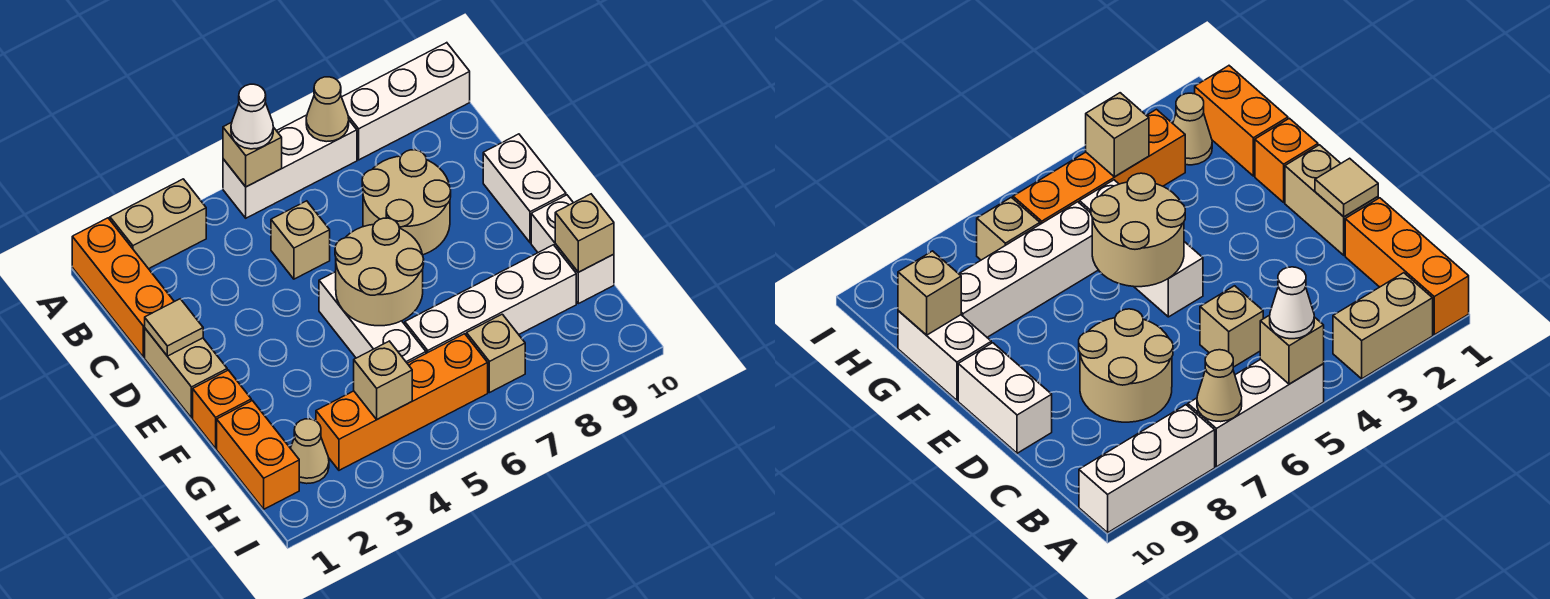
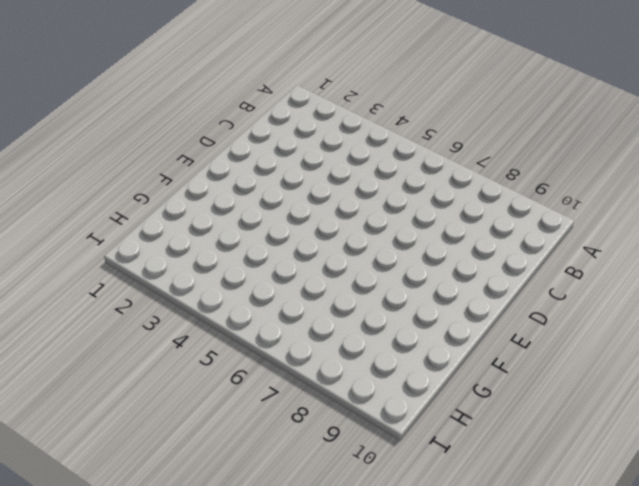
none -> orange 1x3 brick [72,218,174,357]
none -> tan 1x2 brick [110,179,206,269]
none -> white 1x3 brick [223,115,357,218]

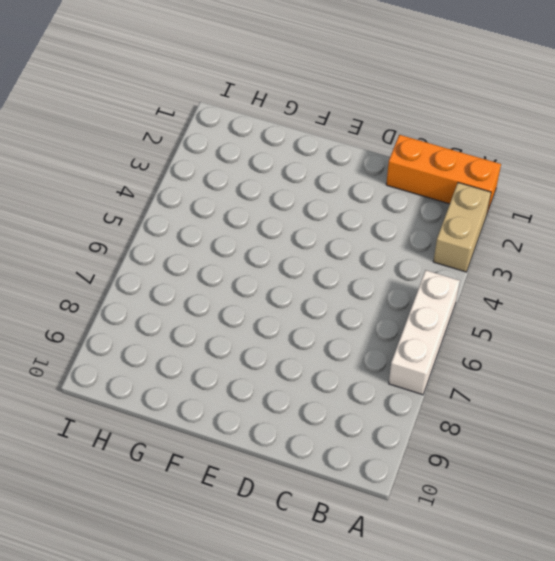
none -> white 1x3 brick [342,43,470,160]
none -> tan 1x1 brick [271,201,330,279]
none -> tan 2x2 round brick [362,150,451,255]

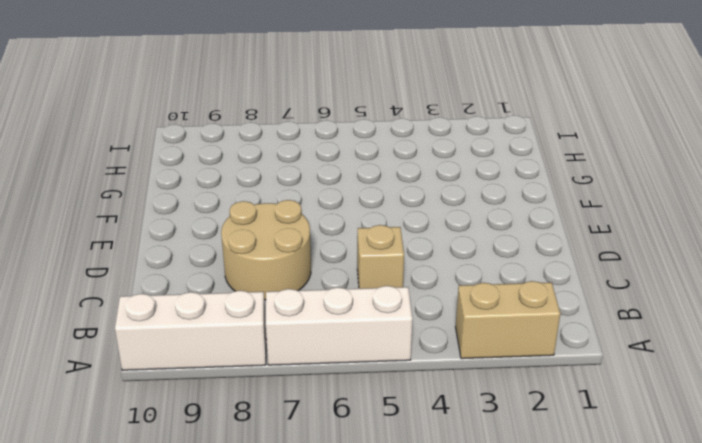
none -> orange 1x3 brick [72,218,174,357]
none -> tan 1x2 brick [145,329,227,418]
none -> white 1x2 brick [483,134,566,243]

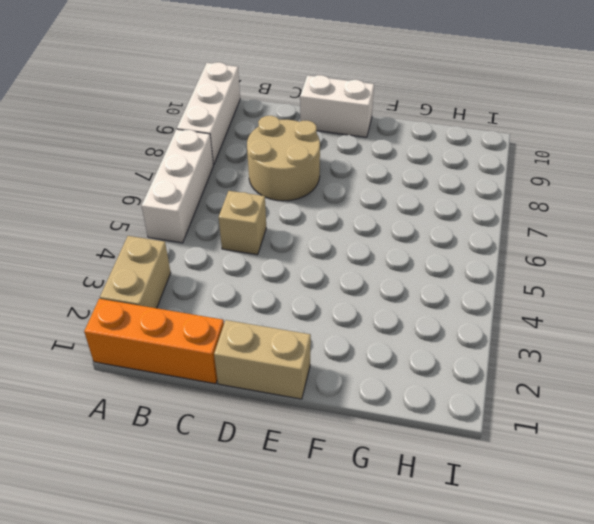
none -> white 1x3 brick [319,272,426,363]
none -> orange 1x1 brick [193,370,251,448]
none -> white 1x2 brick [531,195,614,304]

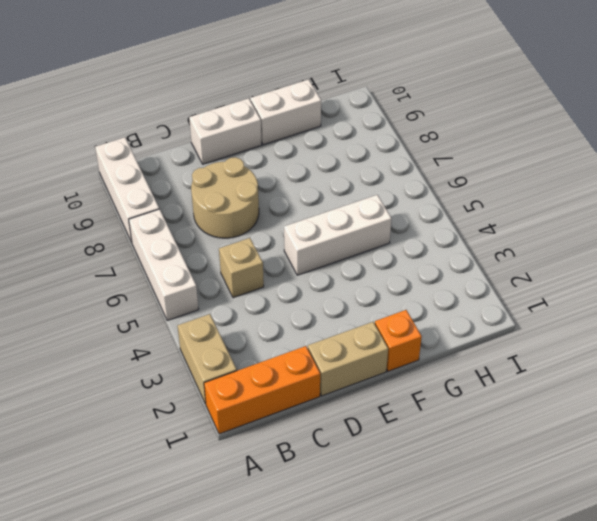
none -> orange 1x2 brick [217,401,299,509]
none -> white 1x4 brick [405,245,576,353]
none -> tan 1x1 cone [290,419,329,484]

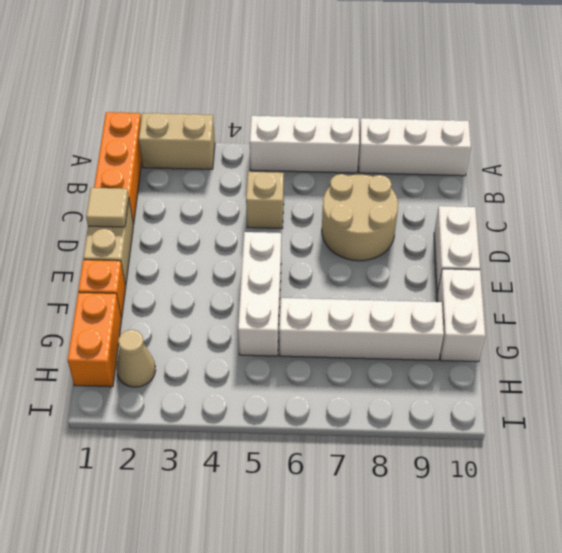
none -> orange 1x4 brick [316,334,488,470]
none -> tan 1x1 brick [467,314,525,393]
none -> tan 1x1 brick [223,123,282,187]

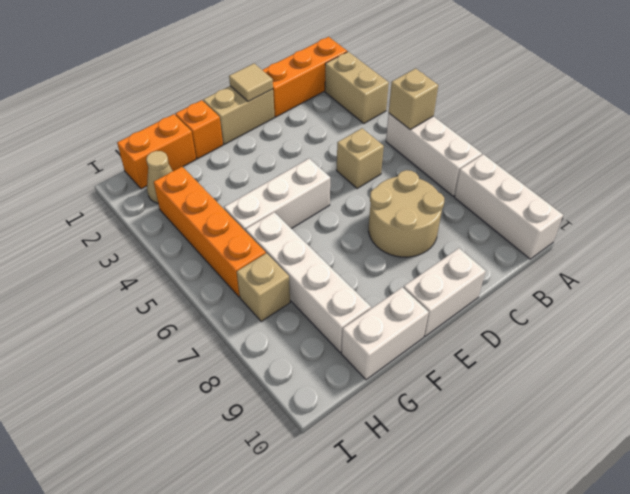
none -> tan 1x1 cone [306,77,349,142]
none -> tan 2x2 round brick [335,218,424,326]
none -> tan 1x1 brick [555,194,614,272]

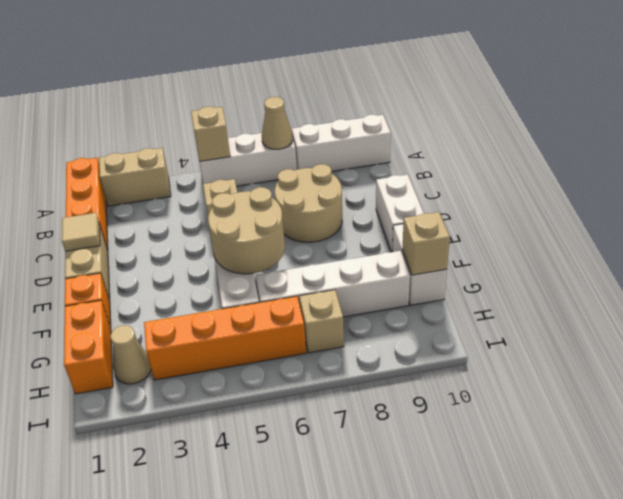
none -> tan 1x1 brick [354,341,412,419]
none -> white 1x1 cone [231,84,273,149]

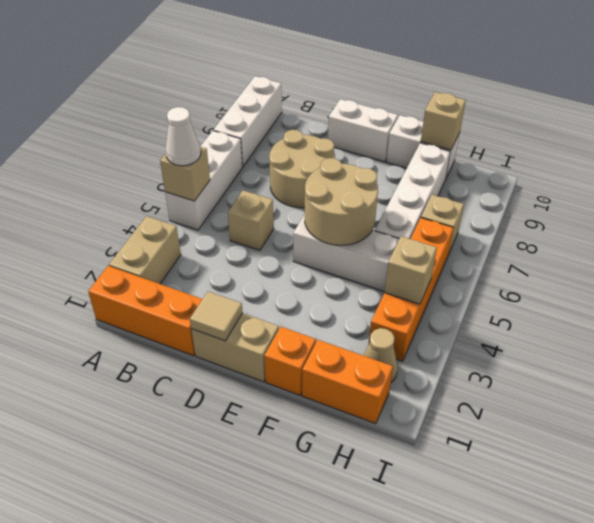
none -> tan 1x1 cone [306,77,349,142]

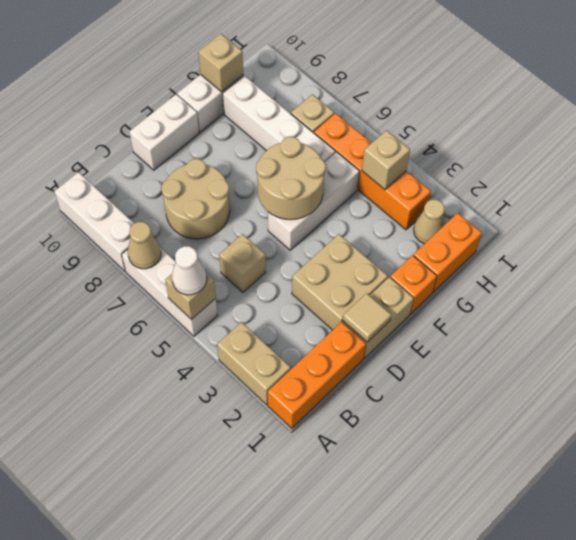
tan 2x2 brick [292,234,388,330] -> none

